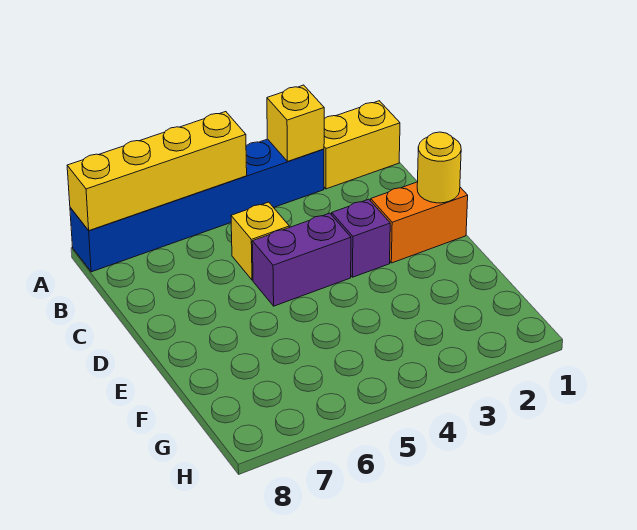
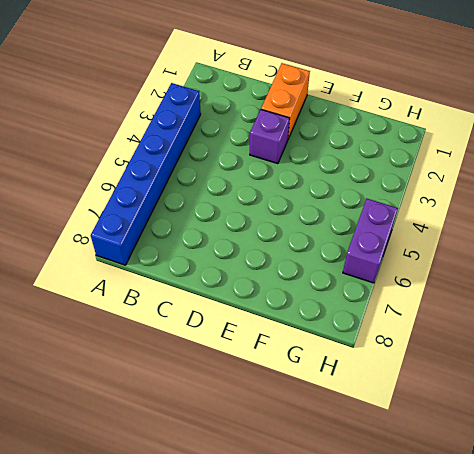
purple 1x2 brick [343,199,398,283] -> purple 1x2 brick moved to [252,213,351,306]
none -> yellow 1x2 brick [324,101,400,189]
none -> yellow 1x1 brick [231,202,289,280]

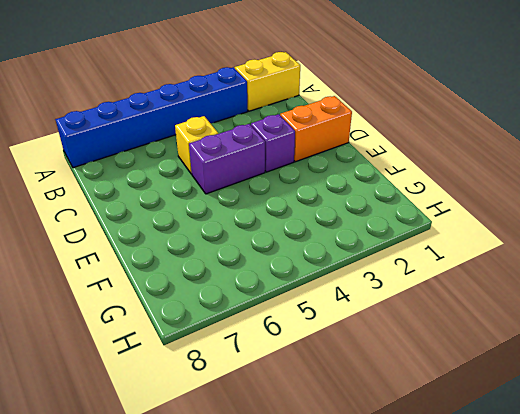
none -> yellow 1x1 brick [267,85,324,161]
none -> yellow 1x4 brick [67,112,247,230]

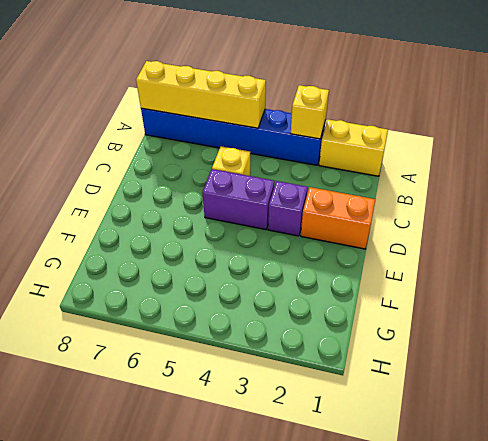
none -> yellow 1x1 round brick [417,132,461,203]

